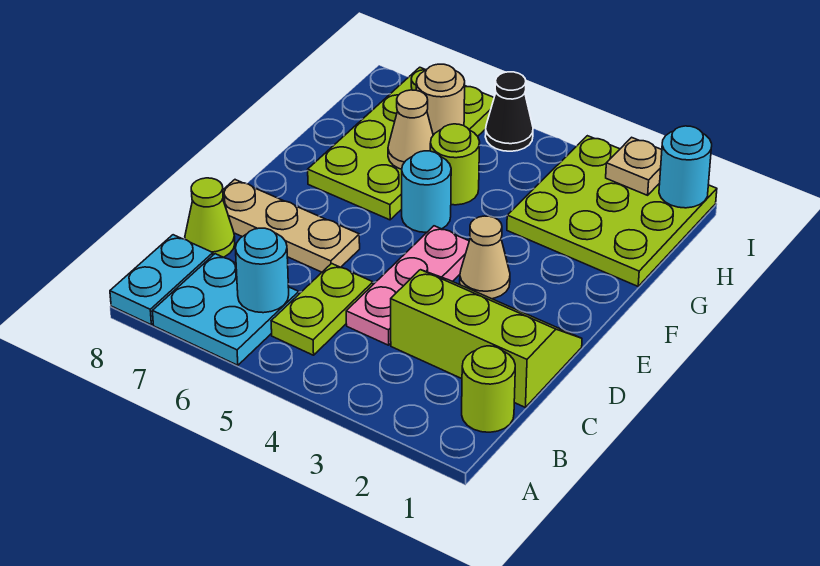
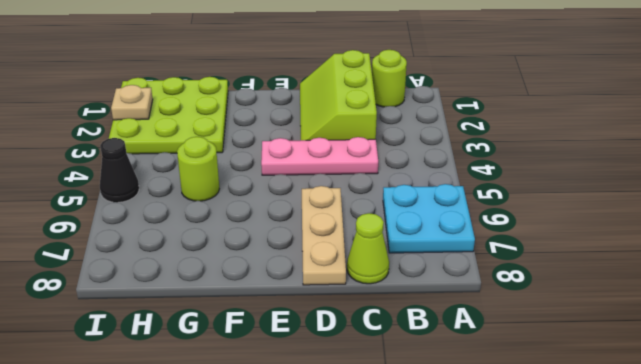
none -> cyan 1x2 plate [110,235,213,325]
none -> lime 1x2 plate [271,264,373,355]
none -> tan 1x1 cone [460,216,510,299]

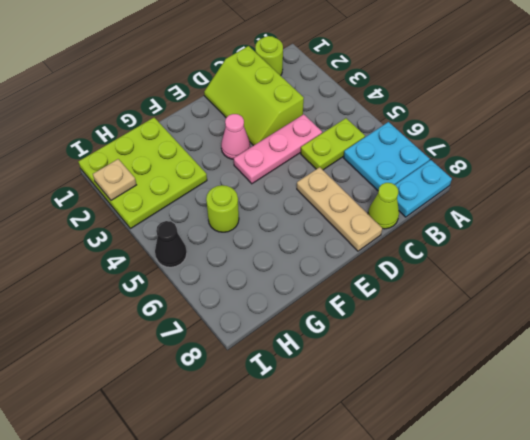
pink 1x1 cone [221,114,250,159] -> tan 1x1 cone [460,216,510,299]
none -> cyan 1x1 round brick [402,151,451,232]
none -> lime 2x4 plate [308,67,494,220]
none -> cyan 1x1 round brick [235,228,289,313]

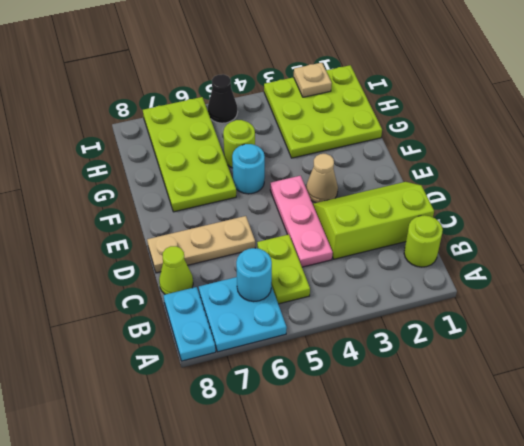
none -> tan 1x1 cone [388,90,433,169]
none -> tan 1x1 round brick [416,64,465,135]
none -> cyan 1x1 round brick [659,126,712,208]

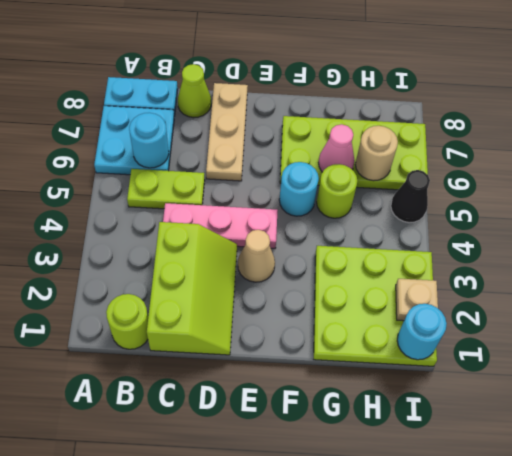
pink 1x1 cone [319,124,355,172] -> tan 1x1 cone [388,90,433,169]

